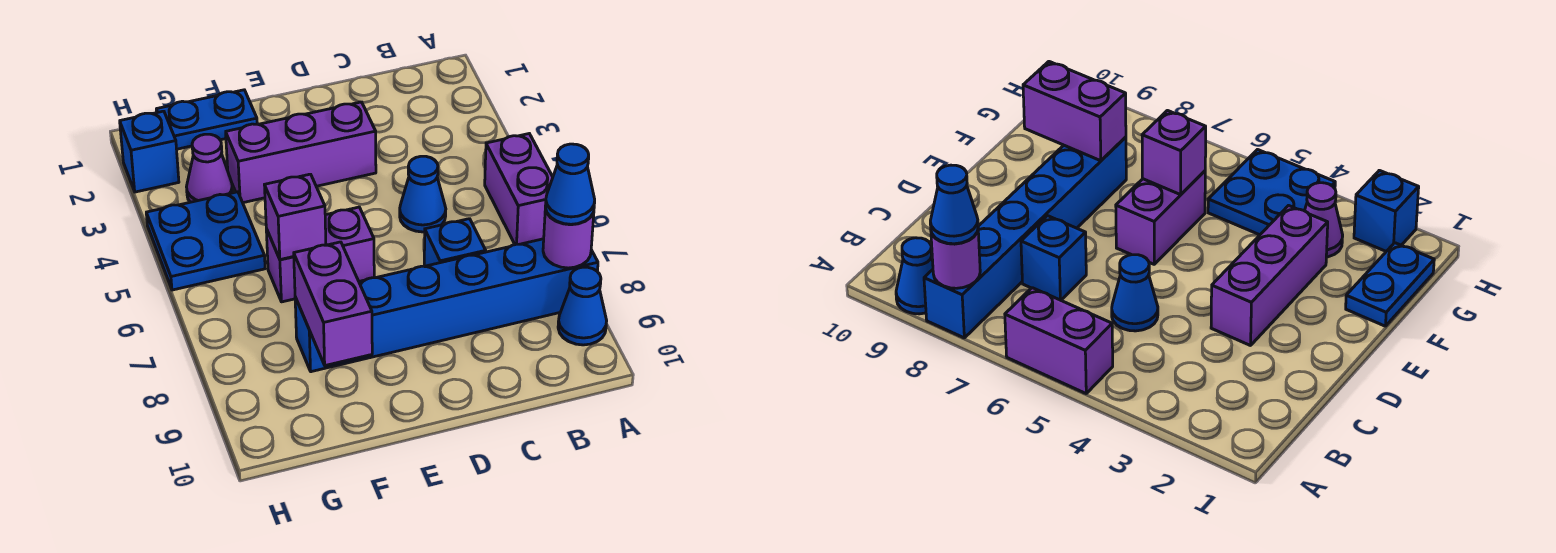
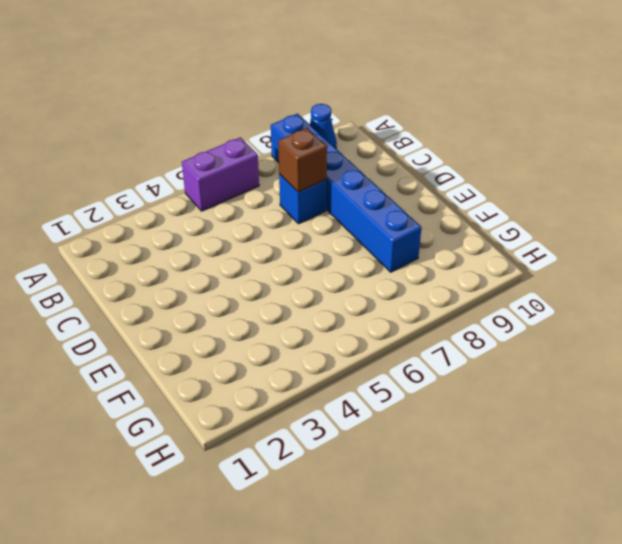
brown 1x1 brick [278,128,327,192] -> none
none -> blue 1x1 cone [400,156,446,232]
none -> purple 1x3 brick [226,102,376,203]
none -> purple 1x2 brick [266,207,374,302]

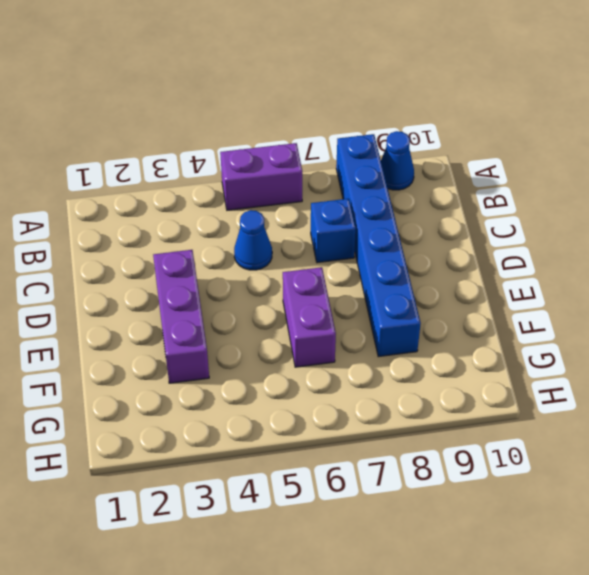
none -> blue 1x2 plate [156,90,257,149]
none -> purple 1x1 cone [187,134,233,202]
none -> blue 2x2 plate [146,192,265,290]

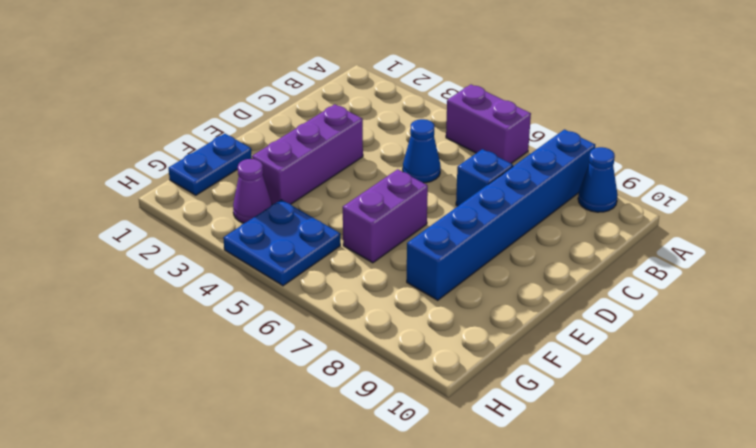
none -> blue 1x1 brick [120,111,179,192]
none -> purple 1x1 round brick [543,208,594,268]
none -> purple 1x1 brick [265,174,326,260]

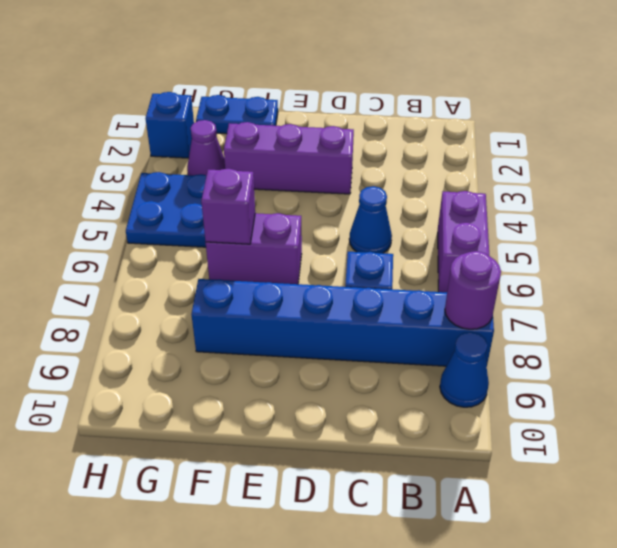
none -> purple 1x2 brick [294,242,372,366]
none -> blue 1x1 cone [545,144,595,224]

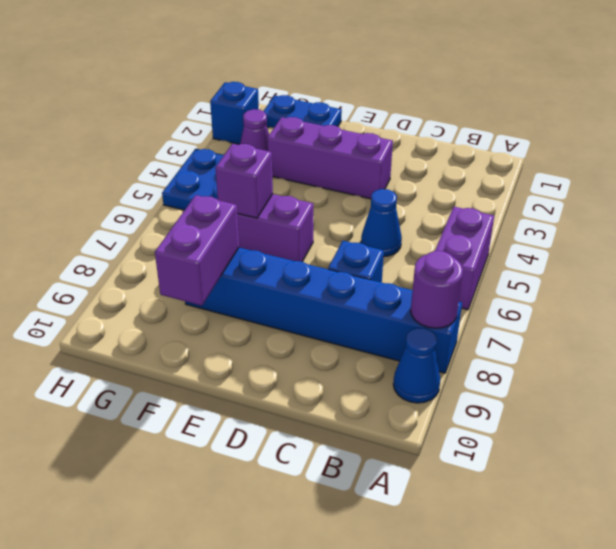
none -> blue 1x1 cone [545,144,595,224]

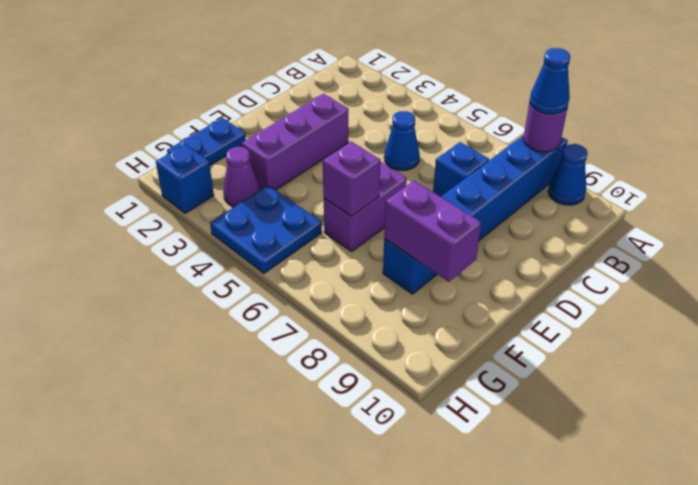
none -> purple 1x2 brick [485,134,553,245]

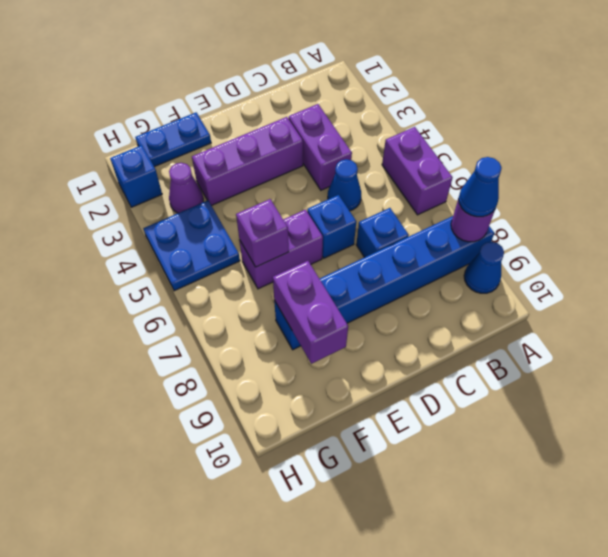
purple 1x2 brick [289,104,352,190] -> none
blue 1x1 brick [307,195,356,258] -> none

